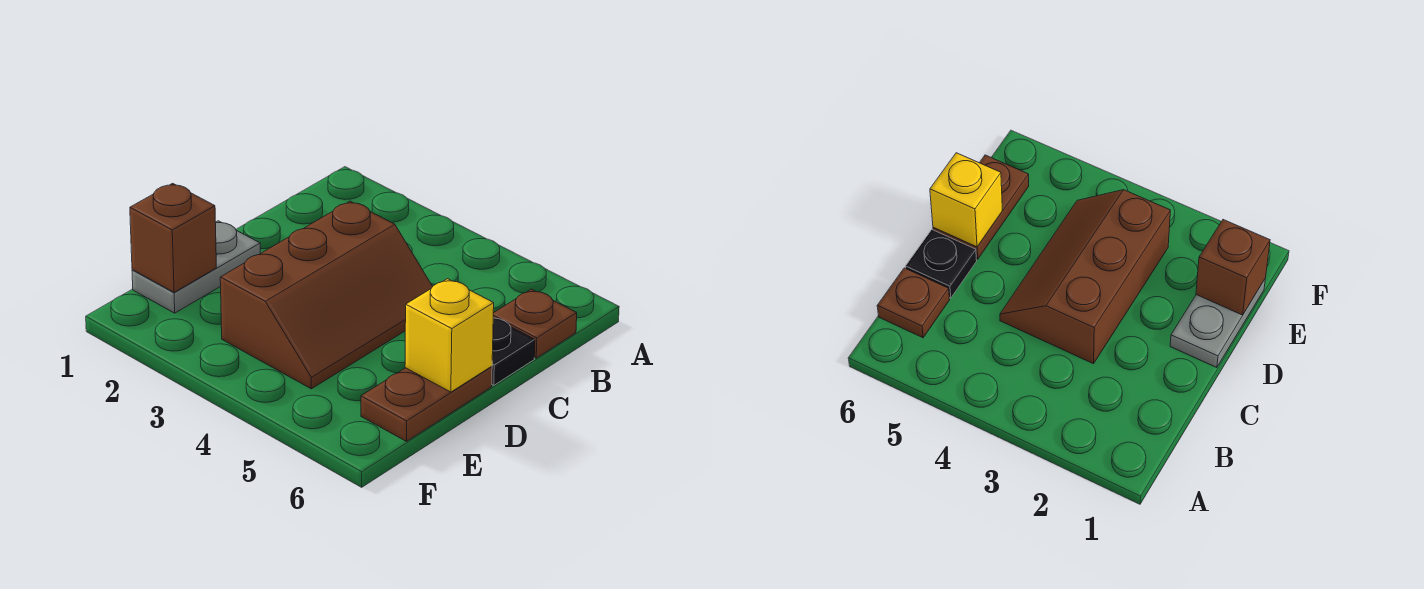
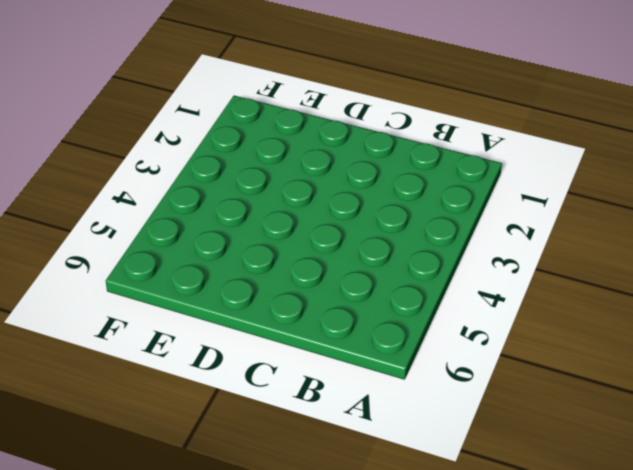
none -> brown 1x1 plate [493,289,577,358]
none -> brown 2x3 slope [220,201,433,389]

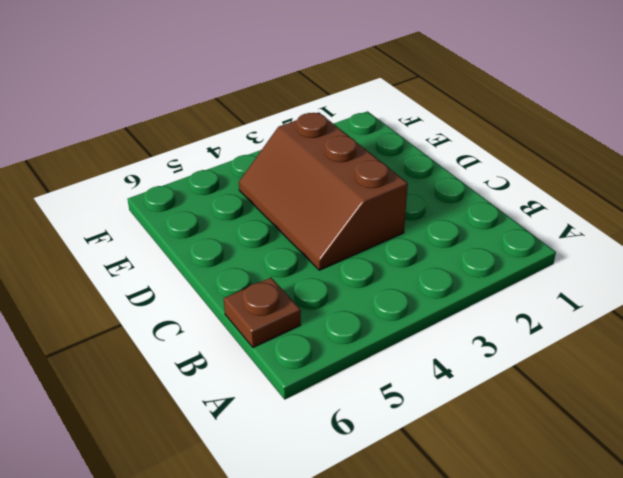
none -> black 1x1 plate [492,318,535,385]
none -> grey 1x2 plate [132,221,260,313]

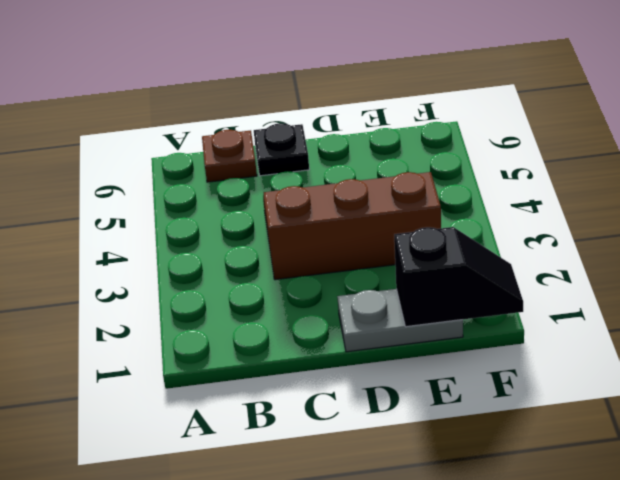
black 1x2 slope [394,227,523,327] -> brown 1x1 brick [130,183,216,292]
none -> brown 1x2 plate [361,366,492,441]
none -> yellow 1x1 brick [405,279,494,392]

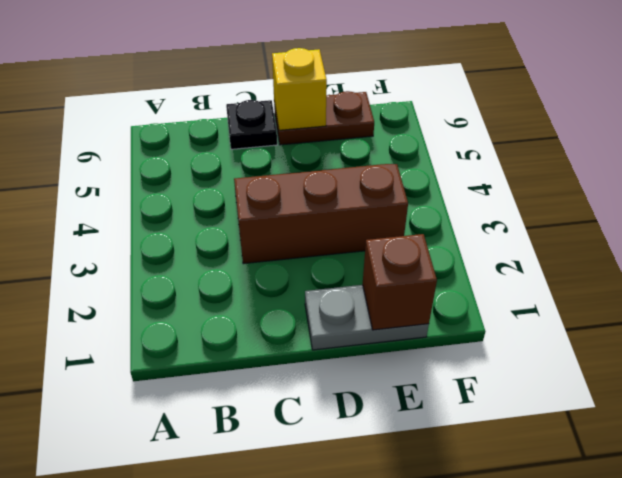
none -> brown 1x1 plate [493,289,577,358]

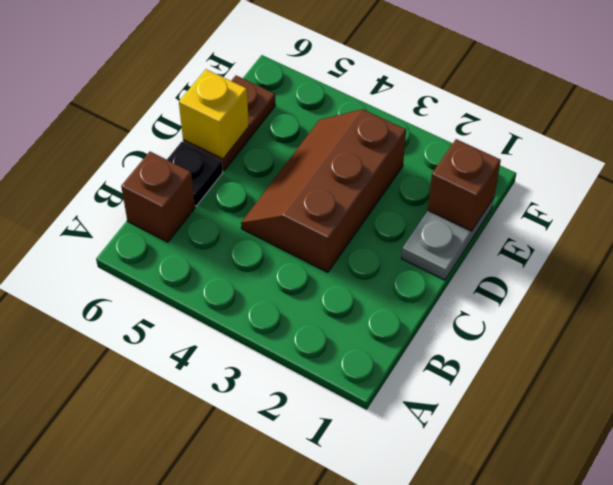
brown 1x1 brick [121,152,195,242] -> brown 1x1 plate [493,289,577,358]

